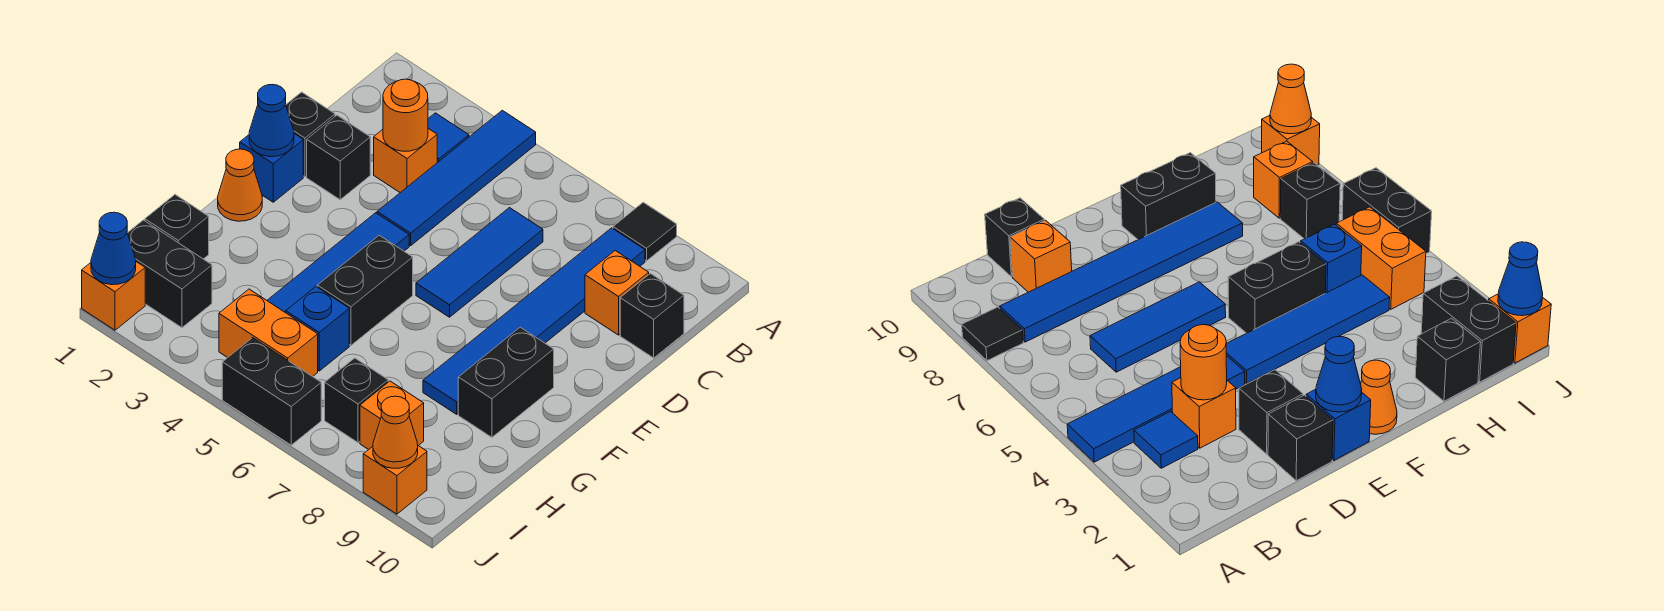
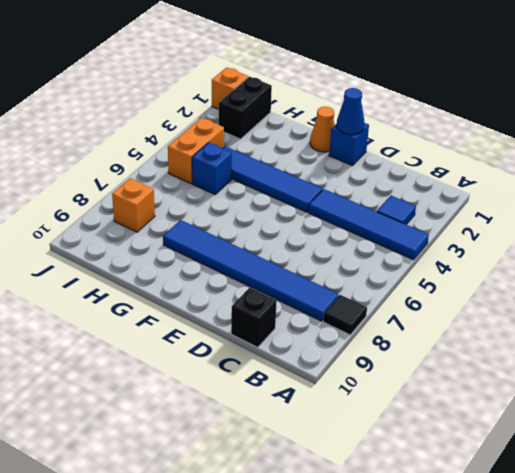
none -> orange 1x1 brick [374,129,437,193]
none -> blue 1x3 tile [416,208,543,317]
none -> orange 1x1 brick [585,251,649,335]

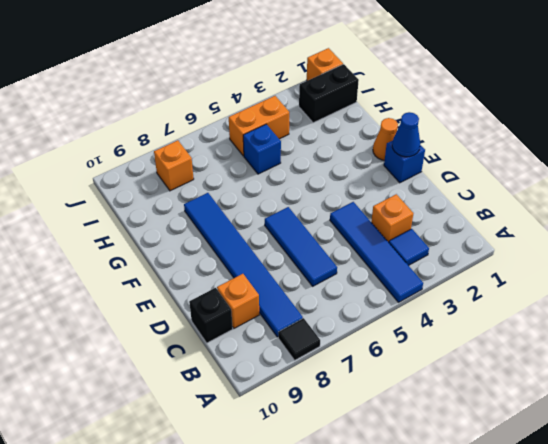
none -> black 1x1 brick [286,92,335,177]
none -> black 1x1 brick [307,115,370,200]
none -> blue 1x4 tile [267,213,409,313]

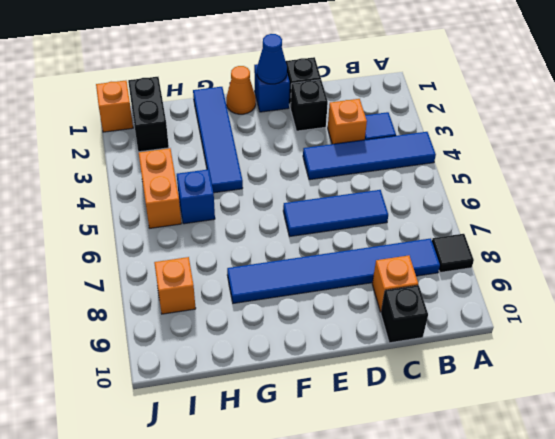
blue 1x4 tile [193,87,243,193] -> blue 1x4 tile turned to [267,213,409,313]
none -> black 1x2 brick [317,235,413,345]
none -> black 1x2 brick [458,327,554,437]
none -> black 1x1 brick [145,195,209,259]

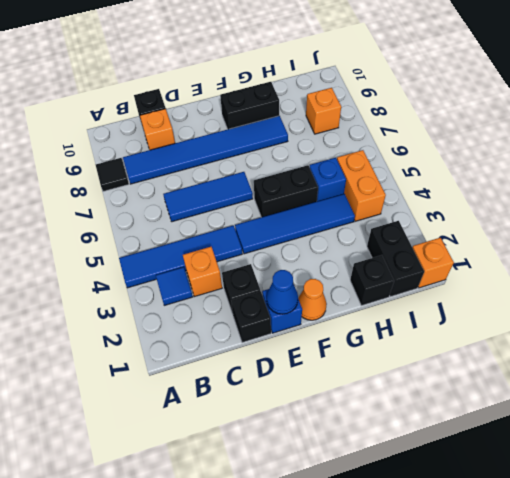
none -> black 1x1 brick [325,358,388,443]
none -> black 1x2 brick [222,338,321,445]
none -> orange 1x1 brick [363,446,427,514]

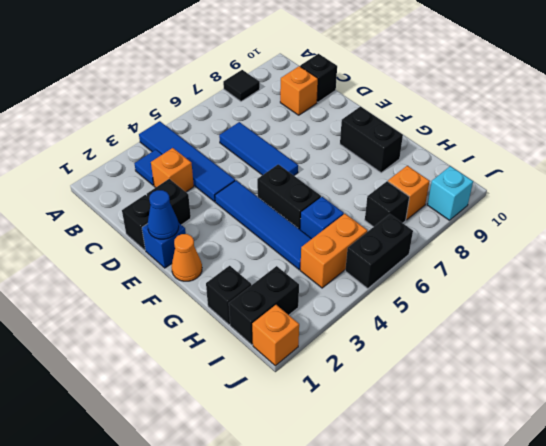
cyan 1x1 brick [427,166,473,220] -> orange 1x1 brick [363,446,427,514]
none -> blue 1x6 tile [423,228,645,414]
none -> orange 1x1 round brick [383,79,428,151]
none -> blue 1x1 cone [91,212,136,285]

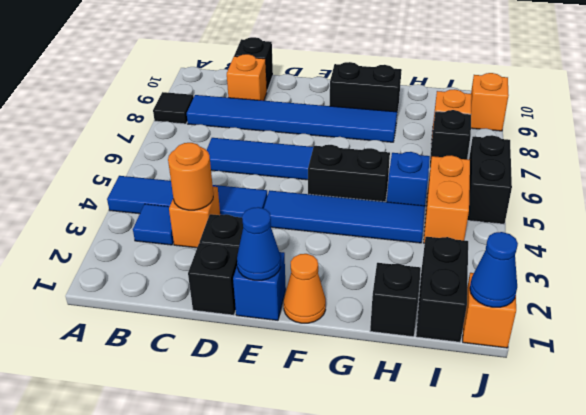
none -> orange 1x1 cone [373,396,418,468]

